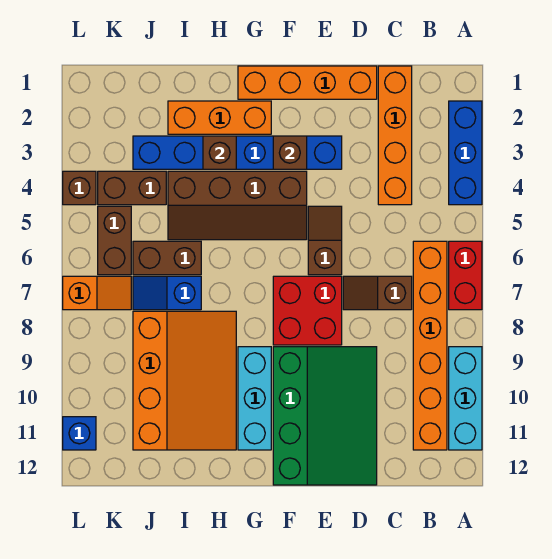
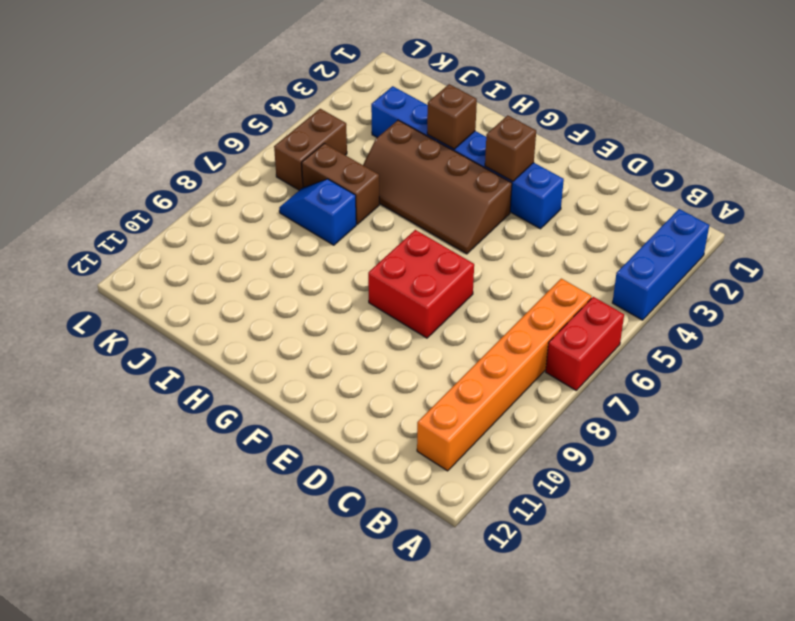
none -> cyan 1x3 brick [449,347,482,450]
none -> orange 1x4 brick [378,66,412,205]
none -> brown 1x2 slope [343,276,412,310]

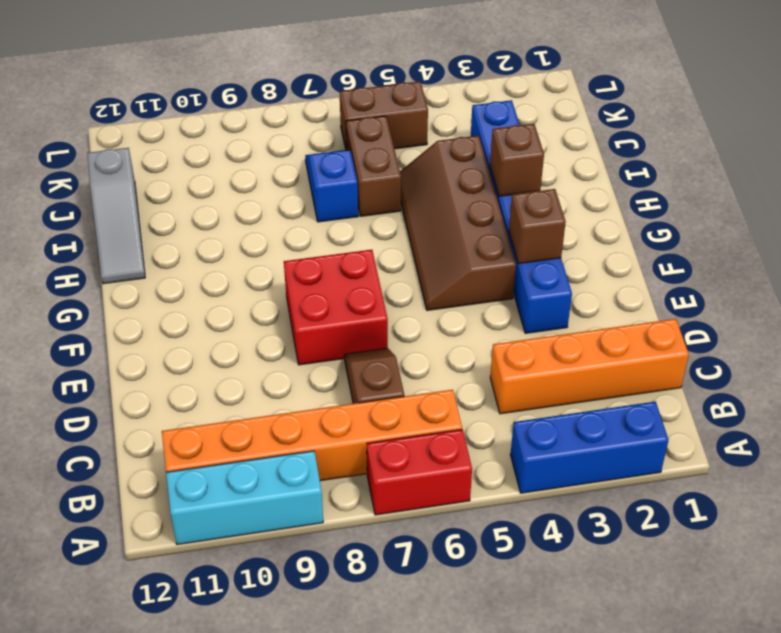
grey 1x3 slope [87,148,145,284] -> none
none -> orange 1x4 brick [238,66,377,99]
none -> green 3x4 slope [273,347,377,485]
none -> brown 1x2 slope [308,206,342,275]

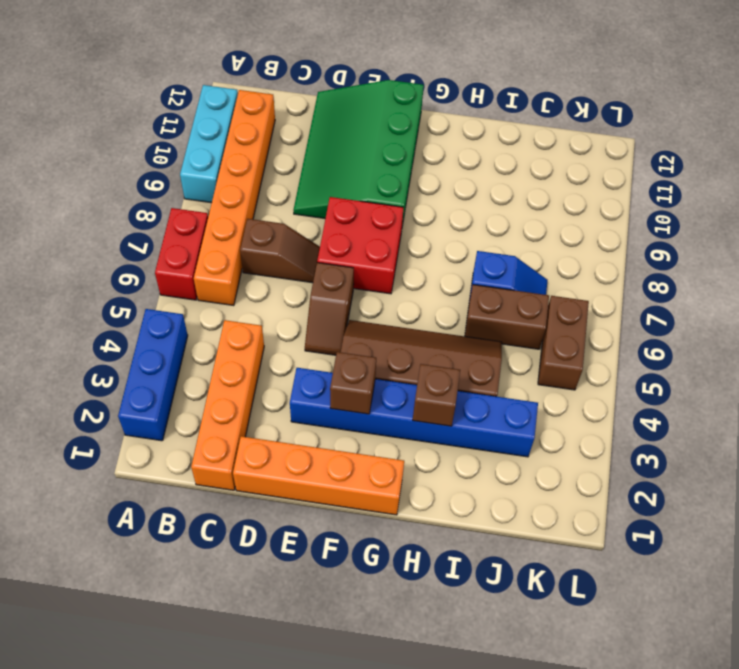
none -> orange 1x3 brick [168,101,271,134]
none -> cyan 1x3 brick [238,347,271,450]
none -> orange 3x4 slope [133,311,236,450]

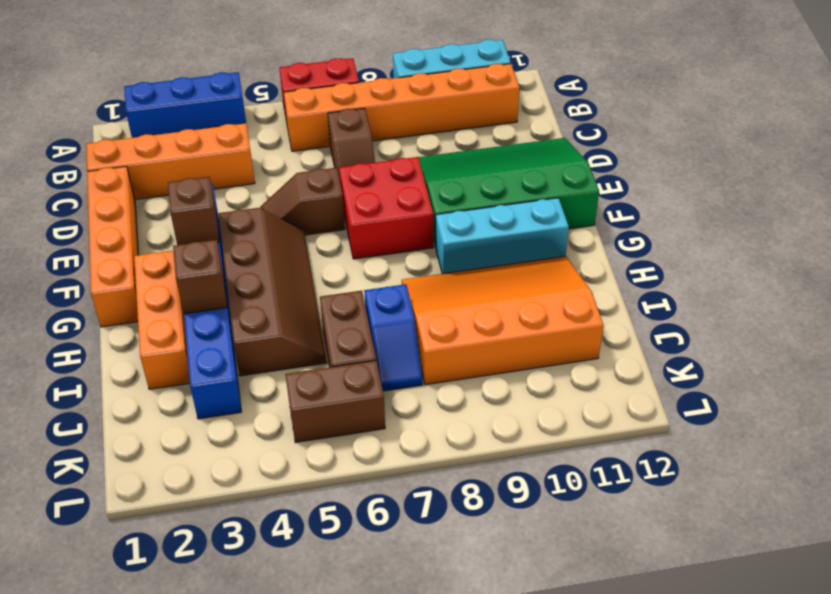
none -> brown 1x2 brick [98,171,166,205]
none -> orange 1x2 slope [63,276,131,310]
none -> brown 1x1 brick [63,171,96,205]

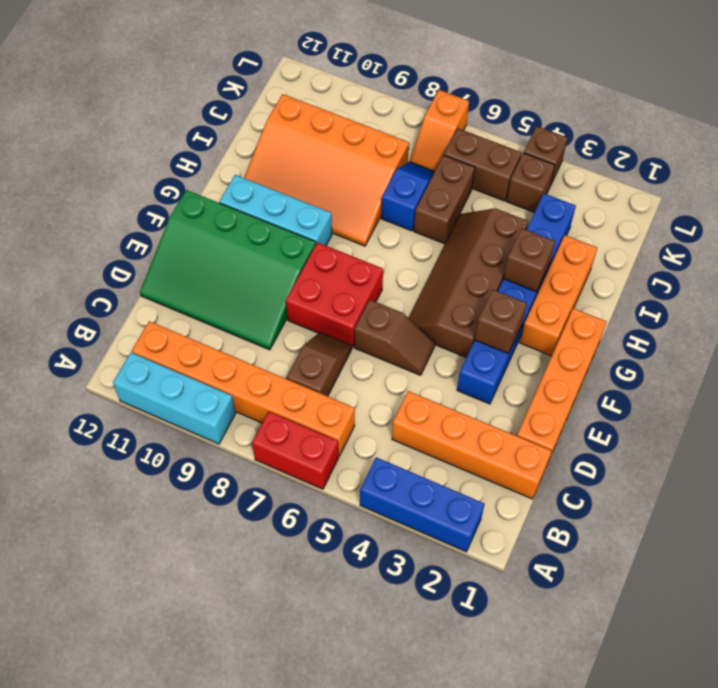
brown 1x1 brick [507,153,555,212] -> brown 1x2 brick [98,171,166,205]
none -> blue 1x1 brick [63,417,96,450]

